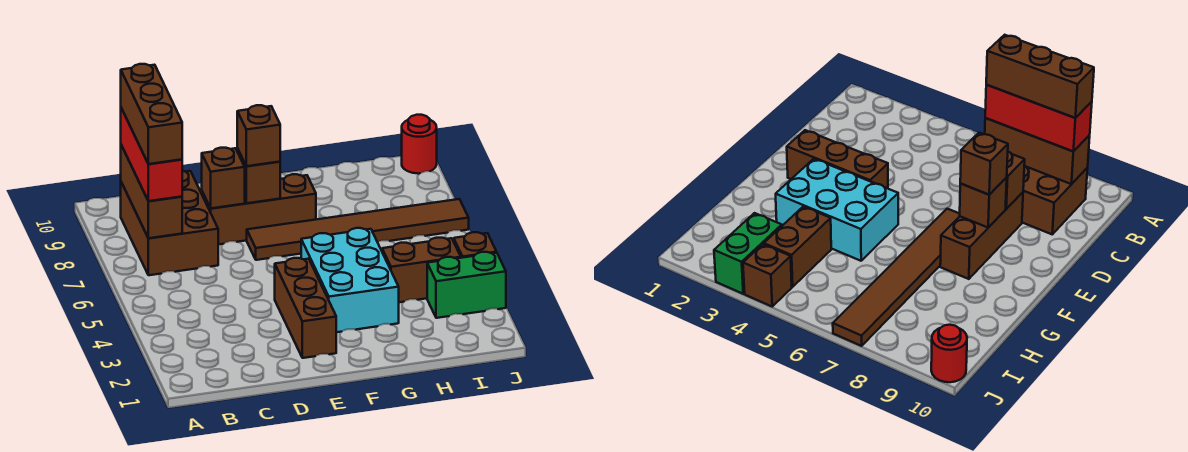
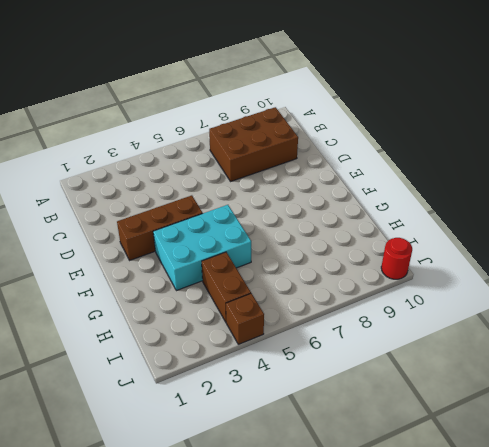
none -> brown 1x3 brick [202,174,316,244]
none -> brown 1x6 tile [247,199,469,260]
none -> green 1x2 brick [427,252,506,318]

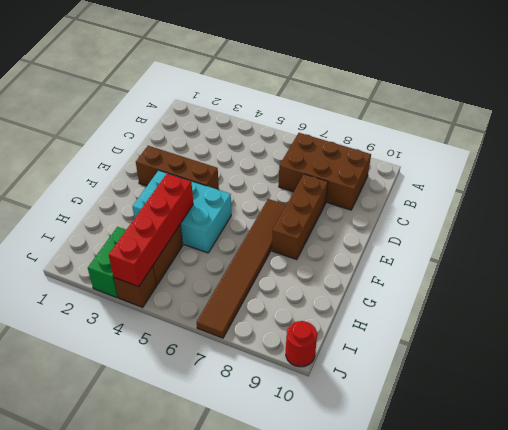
red 1x4 brick [109,173,193,287] -> none
none -> brown 1x3 brick [121,145,182,238]
none -> brown 1x1 brick [202,148,245,208]
none -> brown 1x1 brick [237,148,280,203]

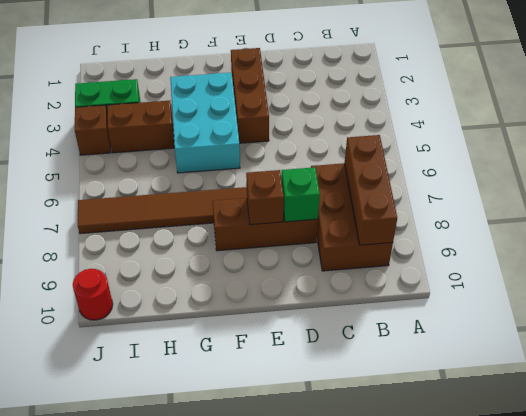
green 1x1 brick [281,167,320,222] -> brown 1x1 brick [202,148,245,208]
none -> red 1x3 brick [121,108,182,201]
none -> brown 1x1 brick [237,105,280,166]
none -> brown 1x3 brick [121,64,182,164]

